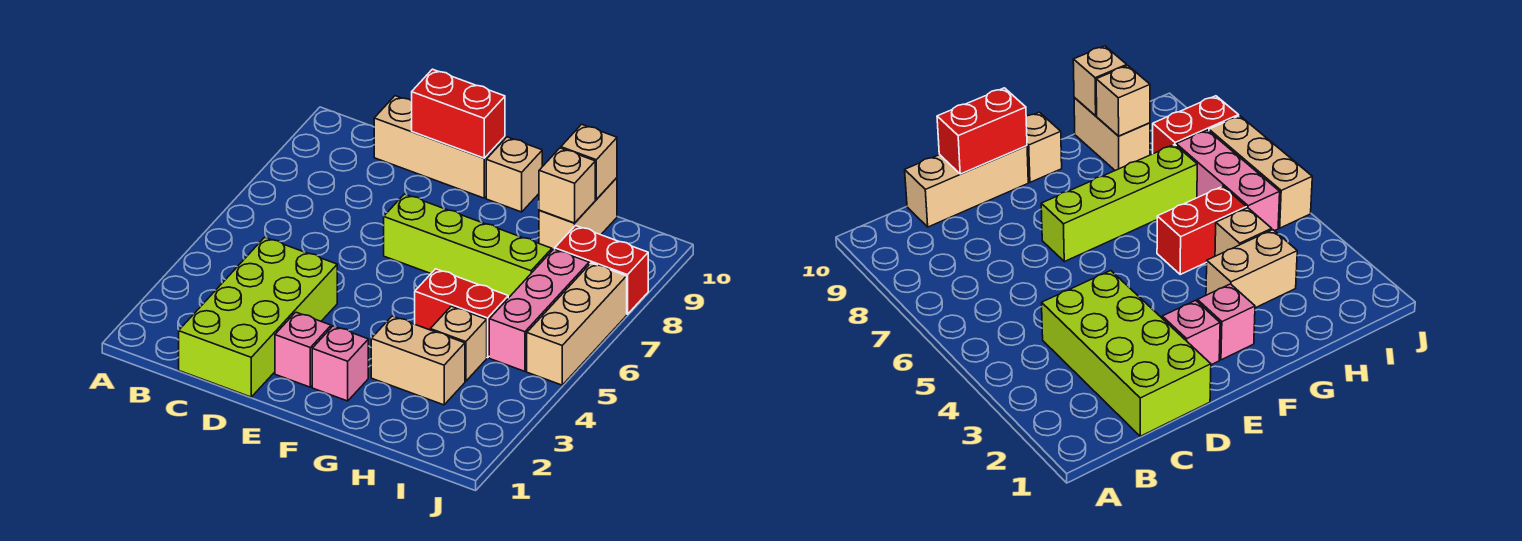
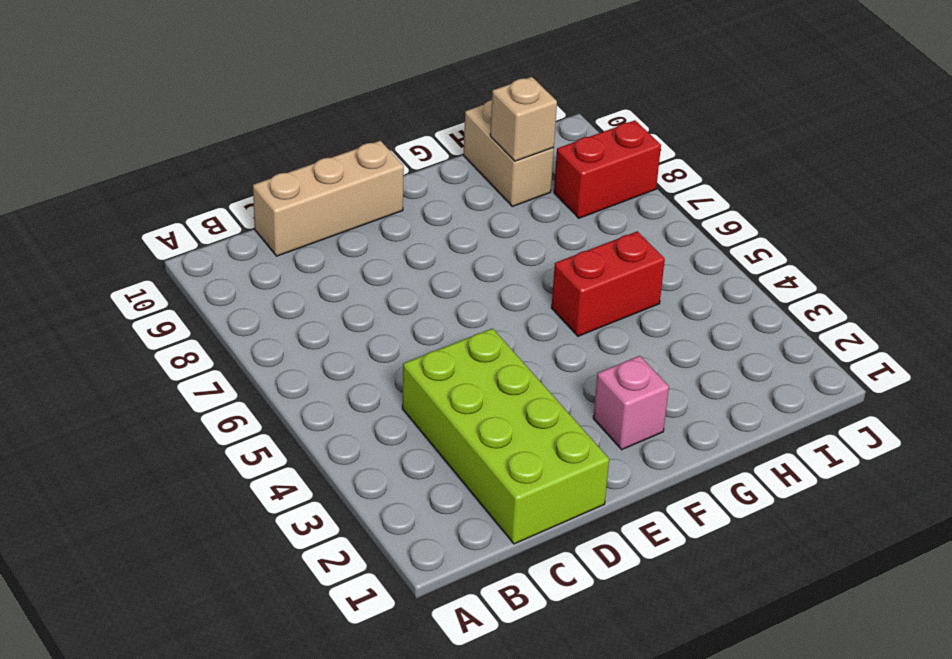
none -> pink 1x1 brick [275,312,331,387]
none -> lime 1x4 brick [384,194,552,298]
none -> tan 1x1 brick [486,137,542,212]

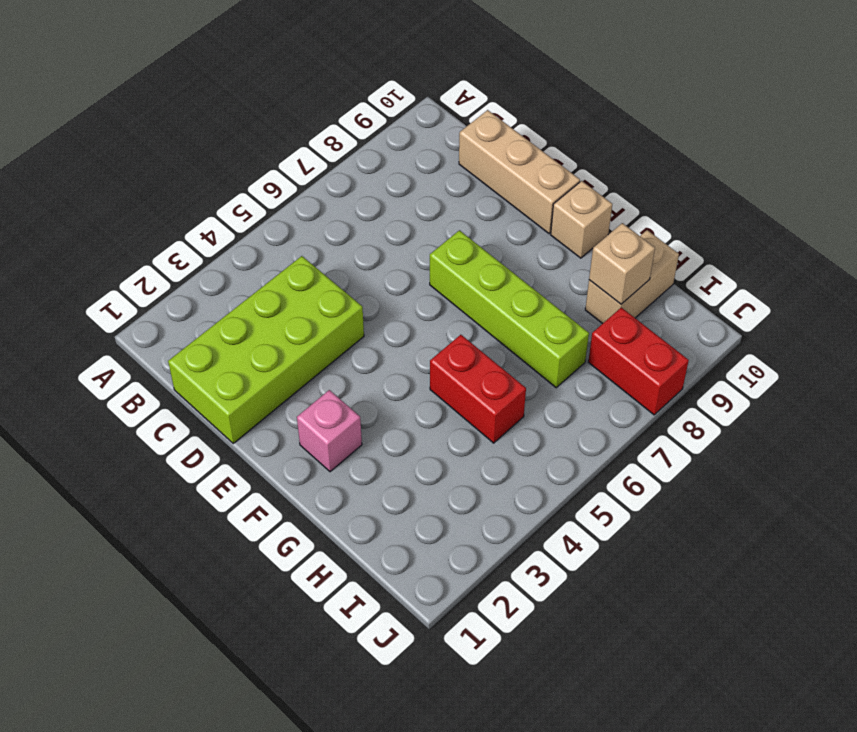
none -> pink 1x1 brick [275,312,331,387]
none -> tan 1x2 brick [371,316,465,405]
none -> tan 1x1 brick [430,306,487,381]

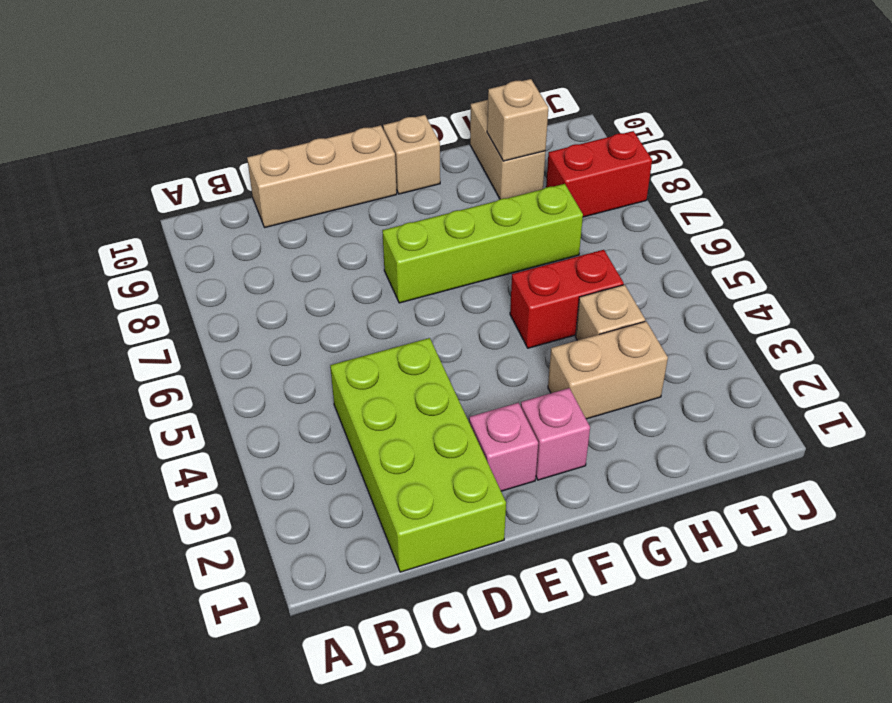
none -> pink 1x3 brick [489,249,589,371]
none -> tan 1x3 brick [527,263,627,385]
none -> red 1x2 brick [412,69,505,158]

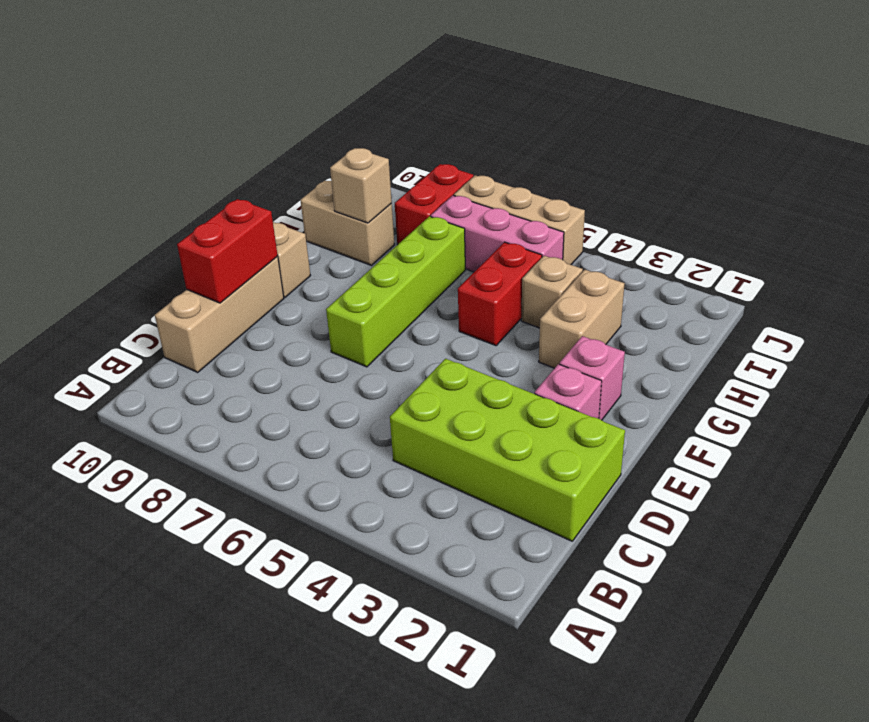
none -> tan 1x1 brick [561,124,617,199]

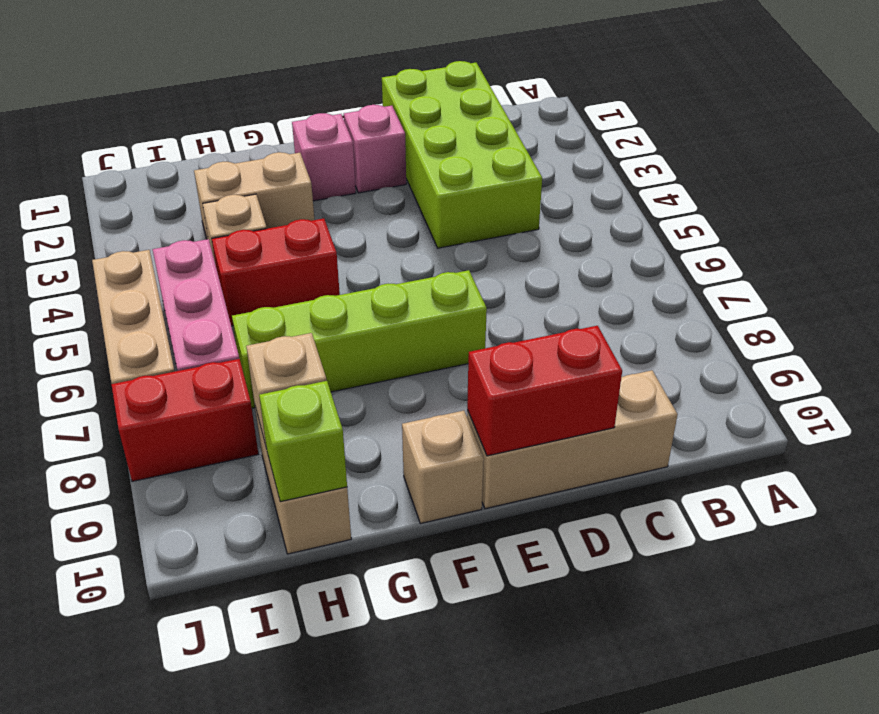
lime 1x1 brick [259,381,347,502] -> tan 1x1 brick [561,124,617,199]

